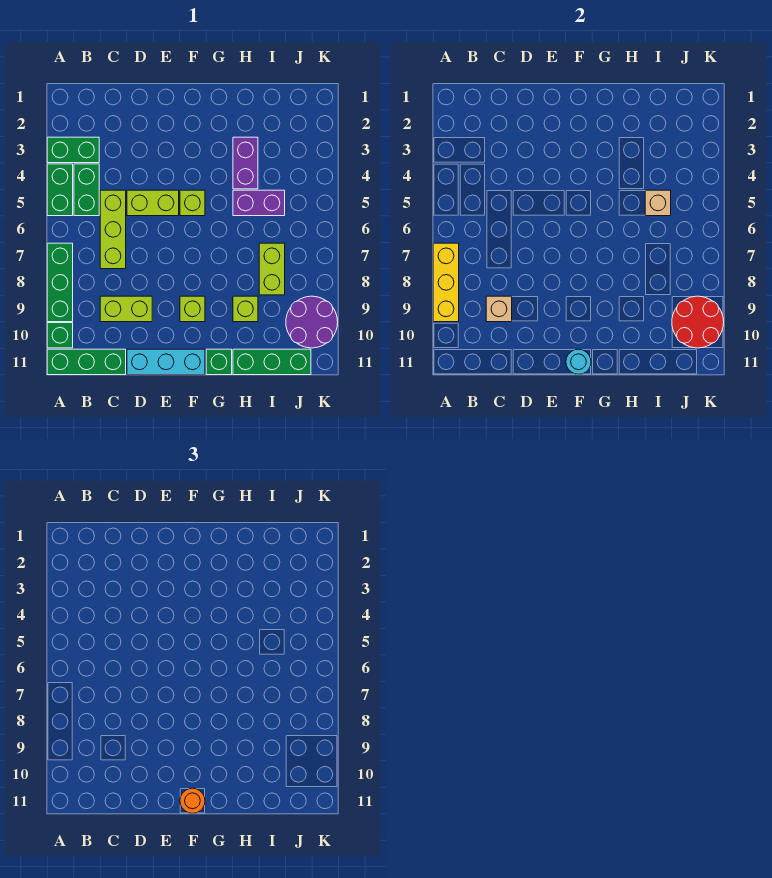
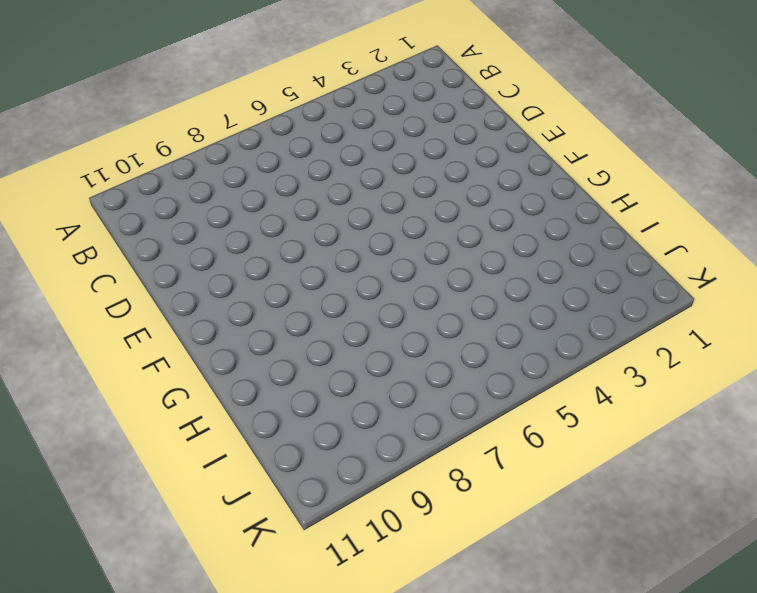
none -> green 1x2 brick [47,137,99,163]
none -> green 1x2 brick [47,164,73,216]
none -> green 1x3 brick [47,243,73,322]

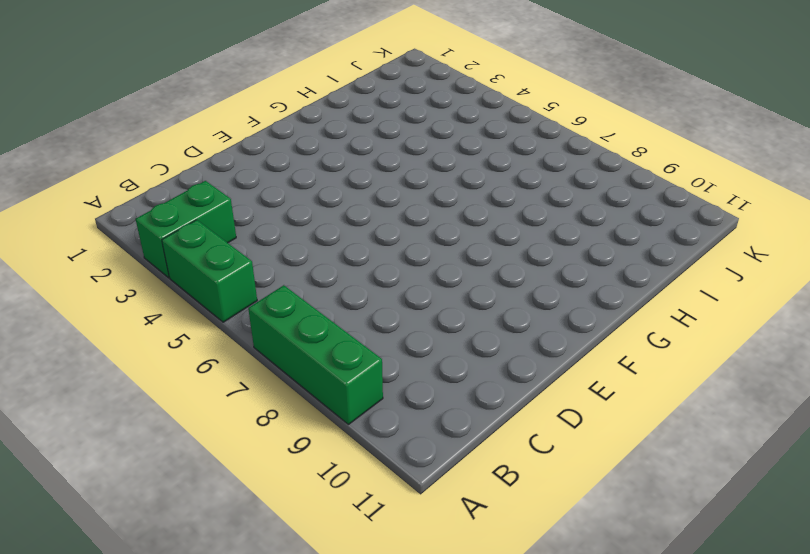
none -> green 1x1 brick [47,323,73,348]
none -> green 1x3 brick [47,349,126,375]
none -> green 1x2 brick [74,164,99,216]

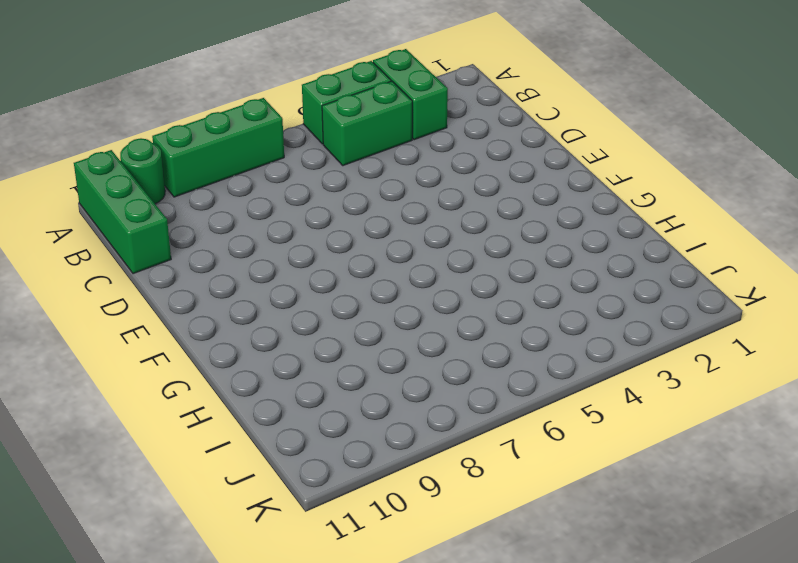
green 1x1 round brick [120,138,165,204] -> green 1x1 brick [47,323,73,348]
none -> lime 1x3 brick [100,190,126,269]
none -> lime 1x2 brick [100,296,152,322]
none -> lime 1x2 brick [127,190,179,216]

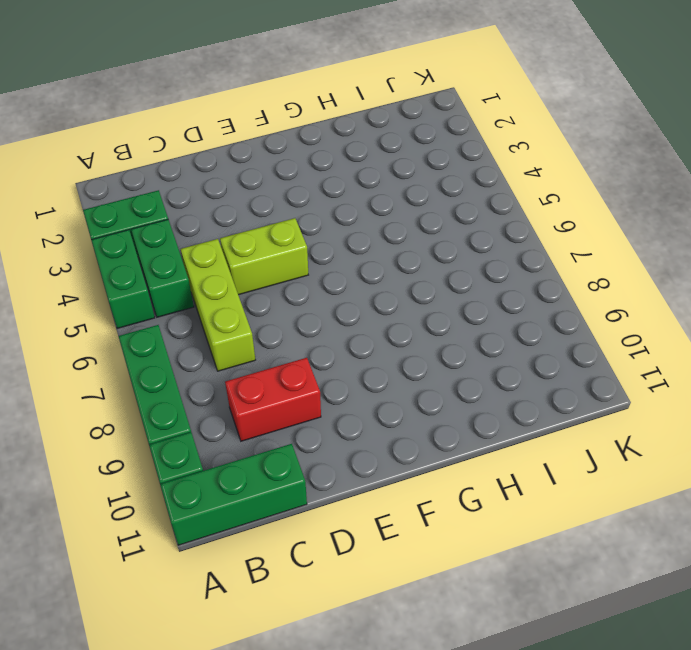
red 1x2 brick [225,358,321,441] -> lime 1x2 brick [100,296,152,322]
none -> cyan 1x3 brick [127,349,205,375]
none -> lime 1x1 brick [180,190,205,216]
none -> lime 1x1 brick [180,296,205,322]

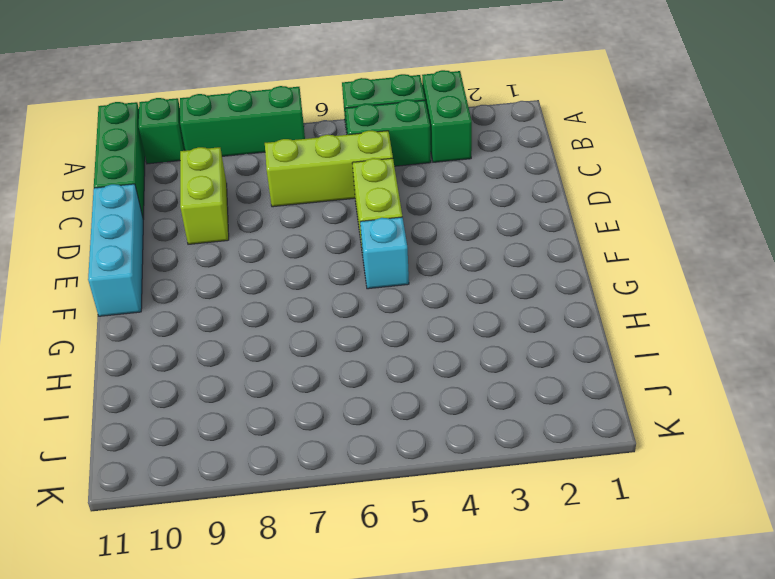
cyan 1x1 brick [360,217,409,289] -> lime 1x1 brick [180,190,205,216]
none -> lime 1x1 brick [180,296,205,322]
none -> green 1x1 brick [206,349,232,375]
none -> purple 1x2 brick [233,137,258,189]

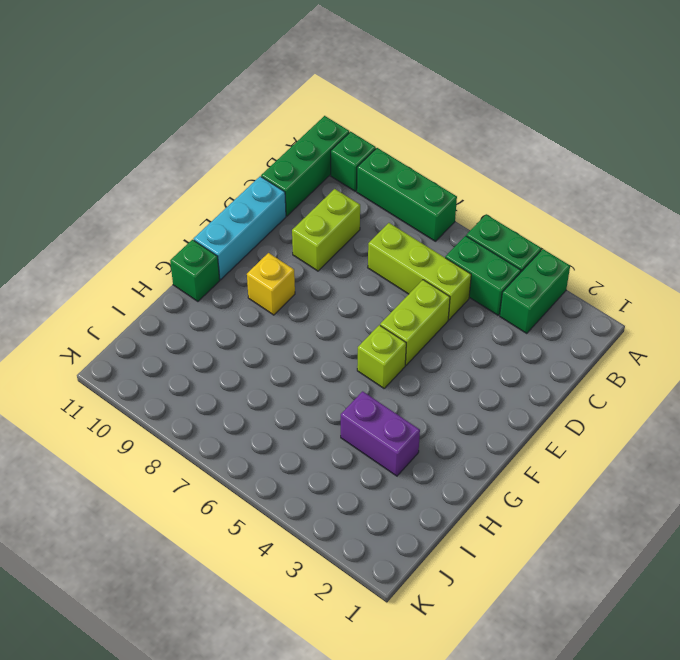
yellow 1x1 brick [247,253,295,315] -> lime 1x1 brick [180,296,205,322]
none -> purple 1x2 brick [233,190,285,216]
none -> lime 1x1 brick [233,296,258,322]
none -> green 1x3 brick [233,349,311,375]

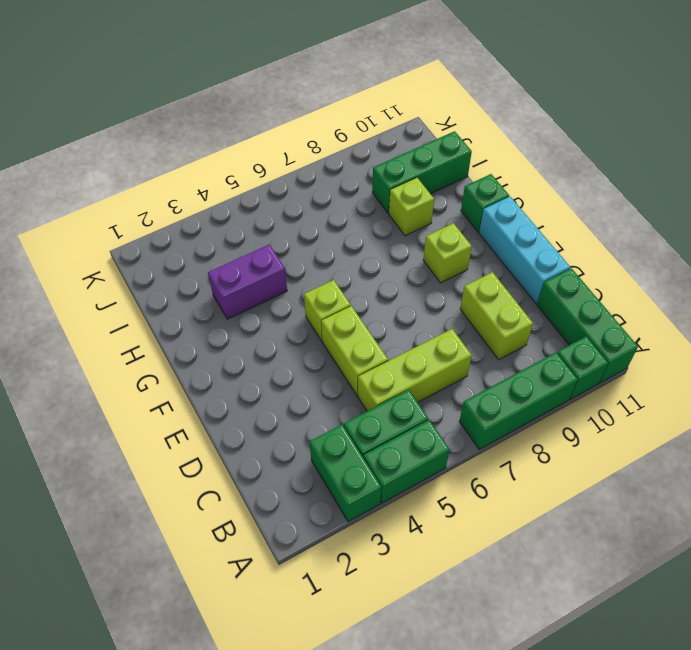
green 1x3 brick [372,131,472,213] -> green 1x3 brick turned to [233,349,311,375]
none -> purple 1x2 brick [233,190,285,216]
none -> lime 1x2 brick [259,243,285,295]
none -> purple 2x2 round brick [286,296,338,348]

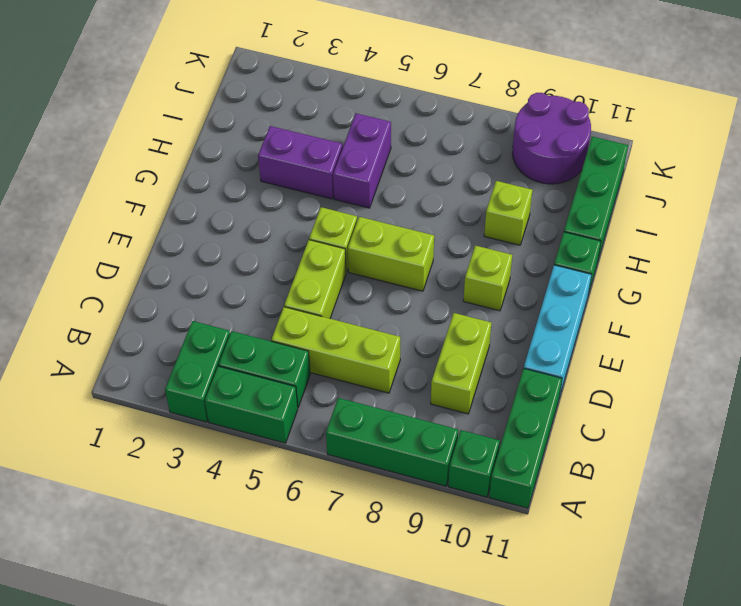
lime 1x2 brick [348,217,434,291] -> lime 1x2 brick moved to [259,243,285,295]
none -> yellow 1x3 brick [433,243,459,322]
none -> tan 1x1 brick [486,296,512,322]
none -> cyan 1x1 round brick [566,349,591,374]

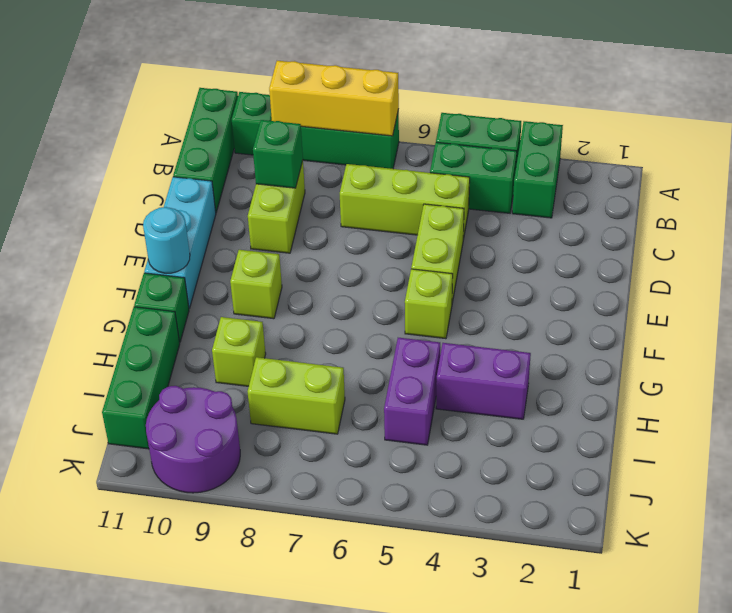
green 1x1 brick [253,120,303,188] -> tan 1x1 brick [486,296,512,322]
none -> tan 1x1 brick [645,190,671,216]
none -> red 2x2 round brick [672,296,724,348]
none -> orange 1x1 round brick [180,788,205,813]

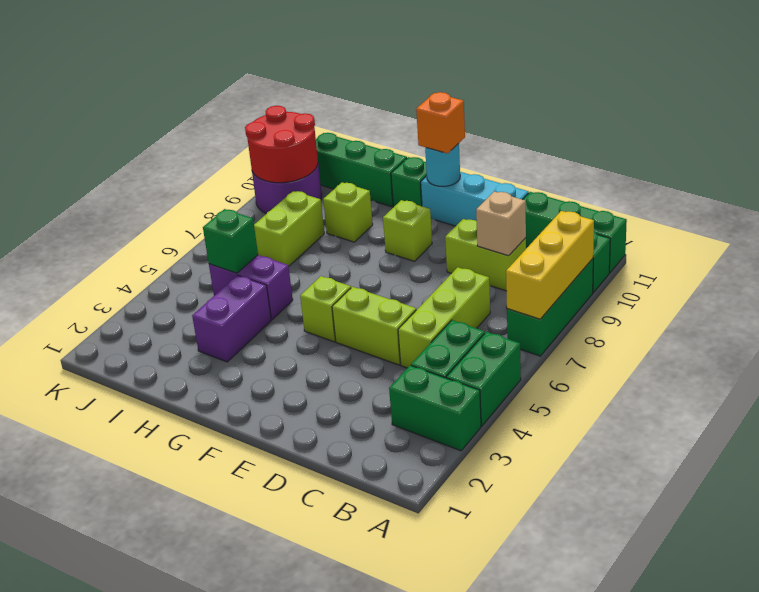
orange 1x1 brick [416,92,465,153] -> orange 1x1 round brick [180,788,205,813]
green 1x1 brick [203,209,258,273] -> tan 1x1 brick [645,190,671,216]

